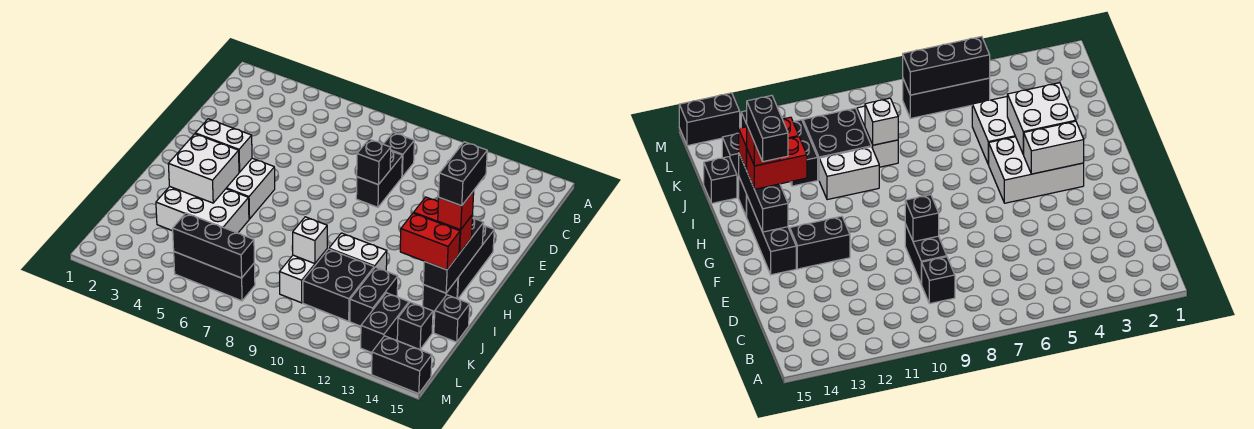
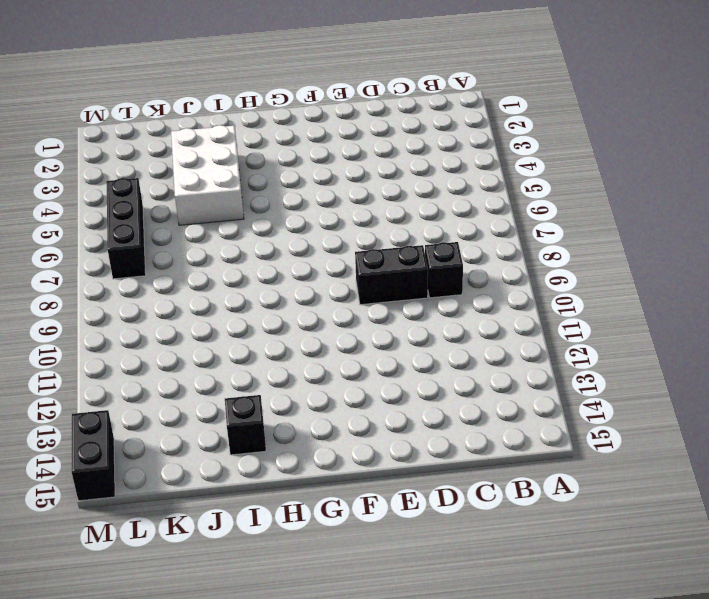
none -> black 1x2 brick [790,216,850,269]
none -> black 1x3 brick [457,225,494,299]
none -> white 2x3 brick [226,158,275,219]

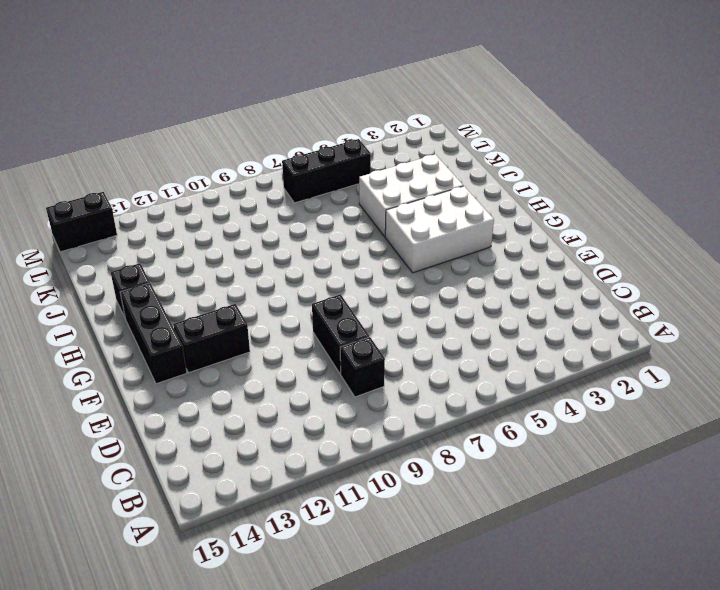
none -> white 1x2 brick [329,233,387,271]
none -> white 1x2 brick [279,249,327,303]
none -> black 2x2 brick [303,249,374,321]

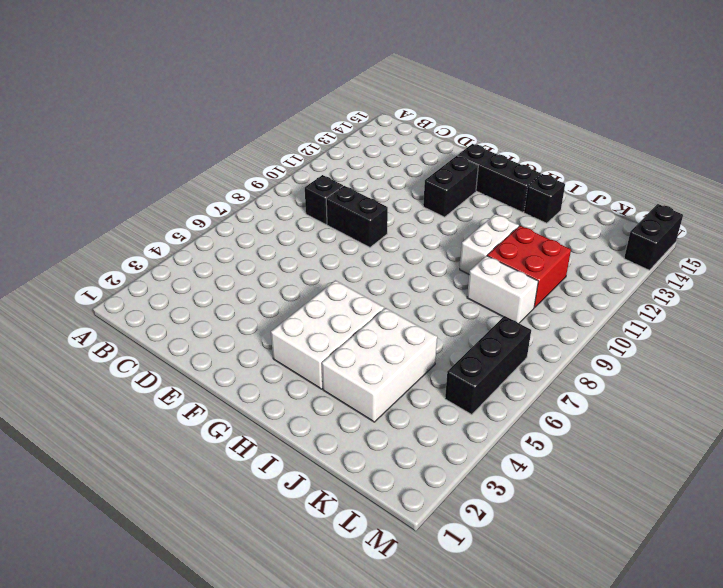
red 2x2 brick [487,226,571,308] -> black 2x2 brick [303,249,374,321]
none -> black 1x2 brick [350,267,398,326]
none -> black 1x1 brick [434,295,470,342]
none -> black 1x2 brick [361,293,409,353]

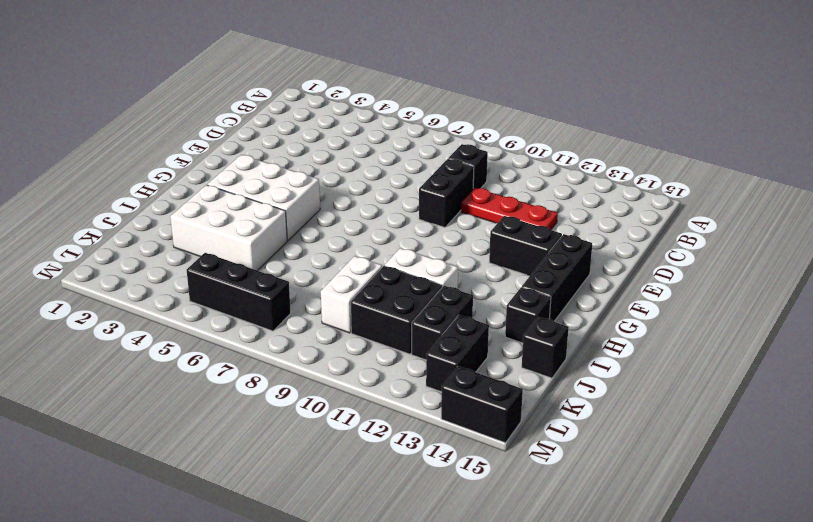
red 1x3 plate [461,188,558,230] -> none
none -> black 1x1 brick [397,302,433,350]
none -> black 1x1 brick [357,139,391,185]
none -> white 1x2 brick [195,119,252,172]

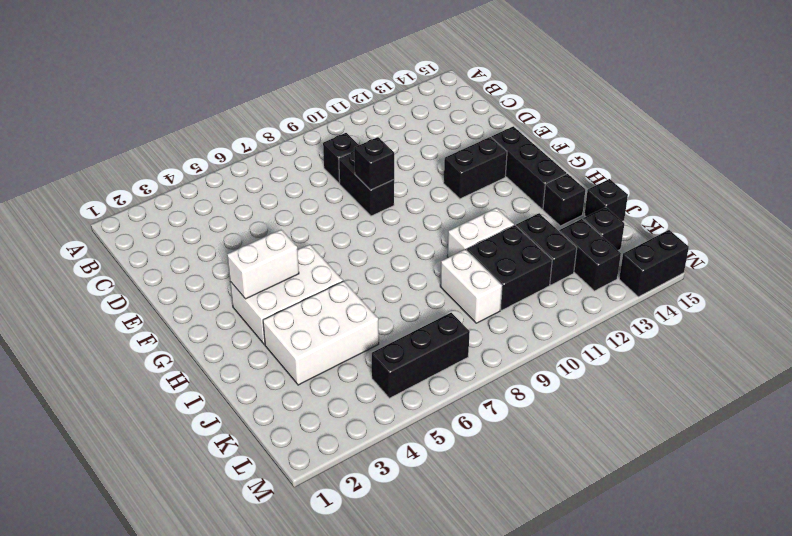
none -> black 1x3 brick [423,218,484,293]
none -> white 2x2 brick [168,134,239,203]
none -> white 1x1 brick [293,217,327,264]

